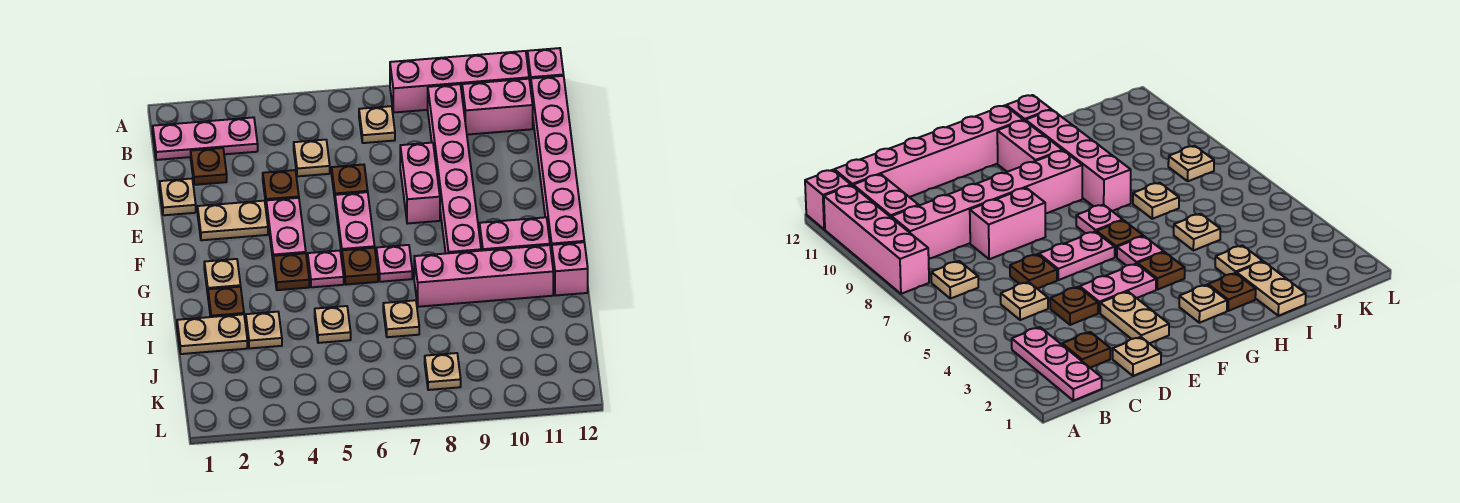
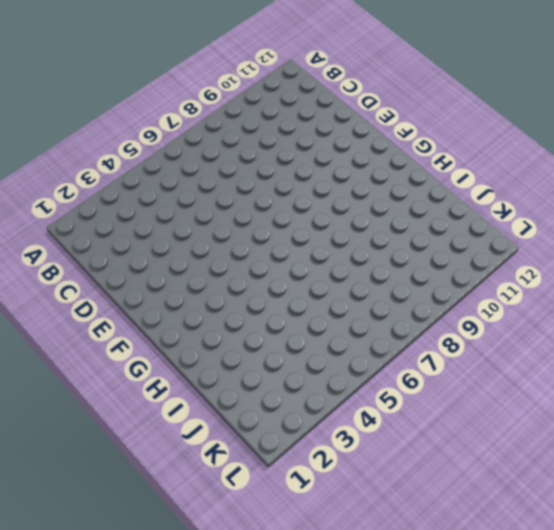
none -> pink 1x4 brick [390,51,529,113]
none -> pink 1x1 brick [527,48,564,88]
none -> pink 1x3 plate [153,117,258,160]
none -> tan 1x1 plate [359,106,395,143]

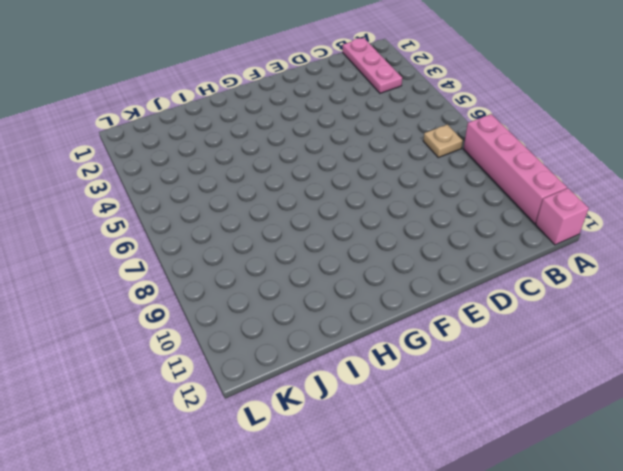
none -> pink 1x6 brick [428,84,481,253]
none -> pink 1x2 brick [462,79,533,135]
none -> pink 1x6 brick [531,76,584,256]
none -> brown 1x1 plate [191,148,227,185]

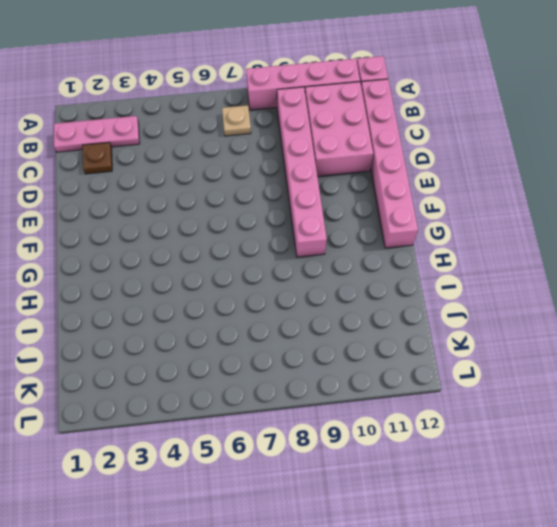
pink 2x3 brick [305,82,373,176] -> pink 1x2 brick [462,79,533,135]
none -> tan 1x1 plate [294,140,330,176]
none -> tan 1x1 plate [160,179,196,215]
none -> brown 1x1 plate [263,170,299,202]
none -> brown 1x1 plate [332,165,368,198]

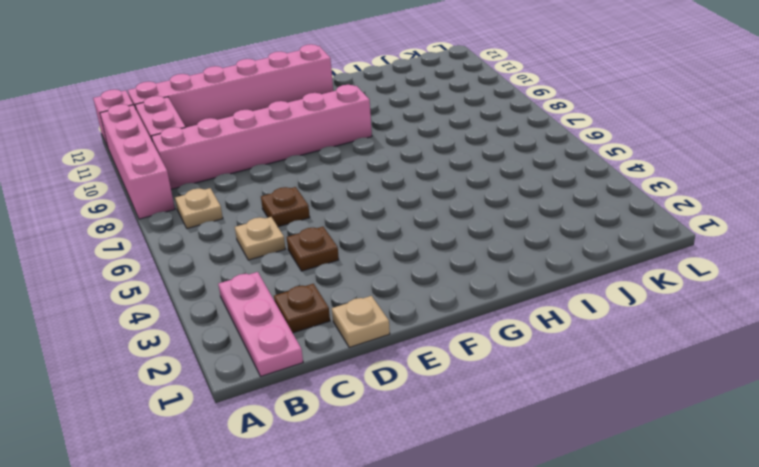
none -> pink 1x2 brick [400,143,440,224]
none -> tan 1x2 plate [198,201,268,240]
none -> pink 1x2 plate [266,198,306,258]
none -> pink 1x2 plate [335,192,375,254]

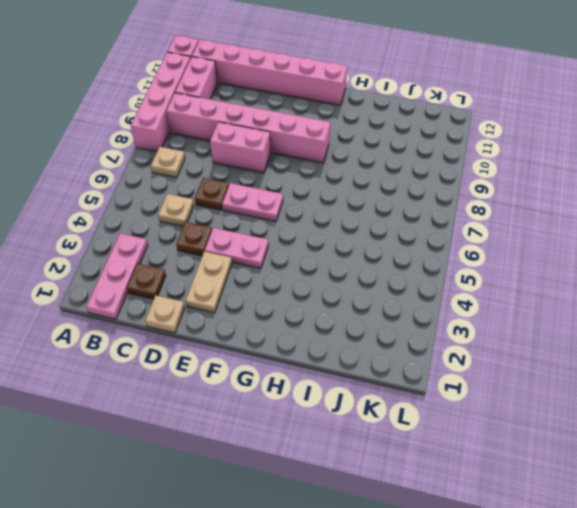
none -> tan 1x1 plate [204,259,241,293]
none -> brown 1x1 plate [273,253,309,290]
none -> pink 1x1 plate [308,251,344,287]
none -> brown 1x1 plate [342,248,378,285]

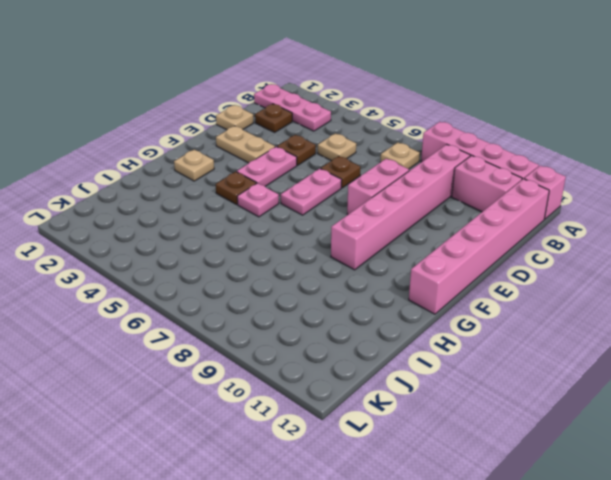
none -> brown 1x1 plate [342,248,378,285]
none -> pink 1x1 plate [376,245,412,282]
none -> pink 1x2 brick [480,217,550,251]
none -> brown 1x1 plate [208,287,244,317]

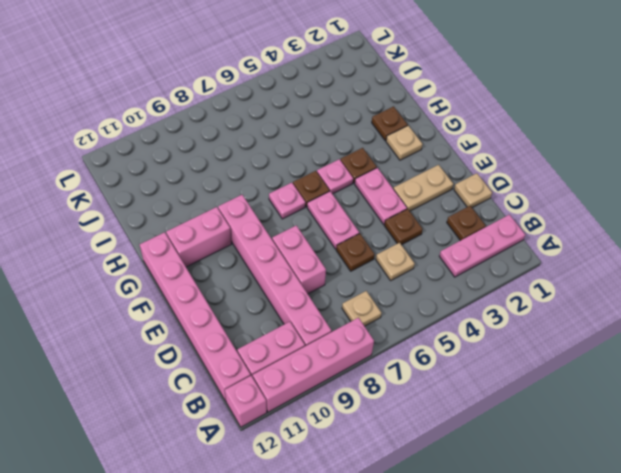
none -> pink 1x4 brick [414,245,553,307]
none -> pink 1x1 brick [552,242,588,296]
none -> tan 1x2 plate [177,314,247,354]
none -> tan 1x1 plate [246,312,282,348]

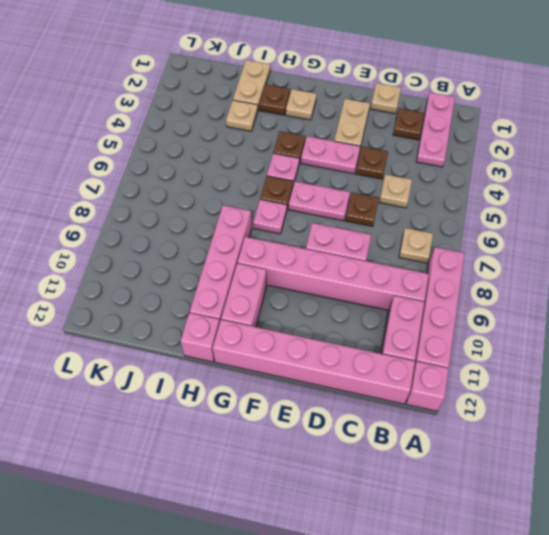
none -> tan 1x1 plate [315,306,351,343]
none -> tan 1x1 plate [383,300,419,337]
none -> tan 1x1 plate [425,353,461,390]

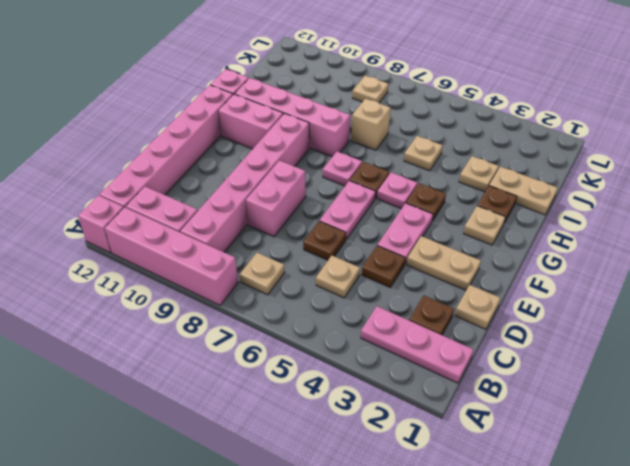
tan 1x1 brick [351,99,391,150] -> tan 1x1 plate [383,300,419,337]

